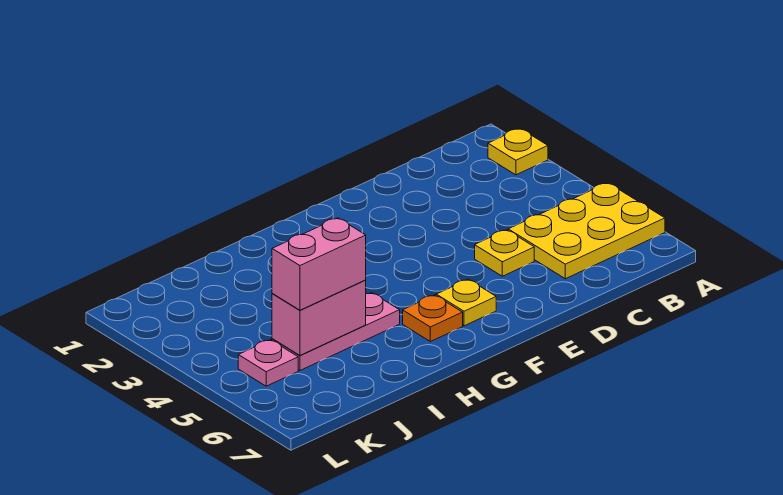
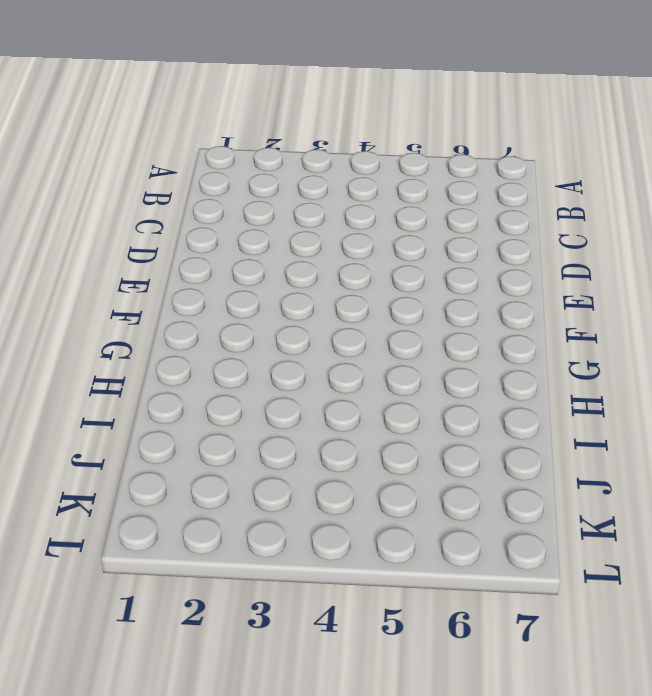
none -> yellow 1x1 plate [488,128,548,175]
none -> yellow 2x3 plate [508,183,665,279]

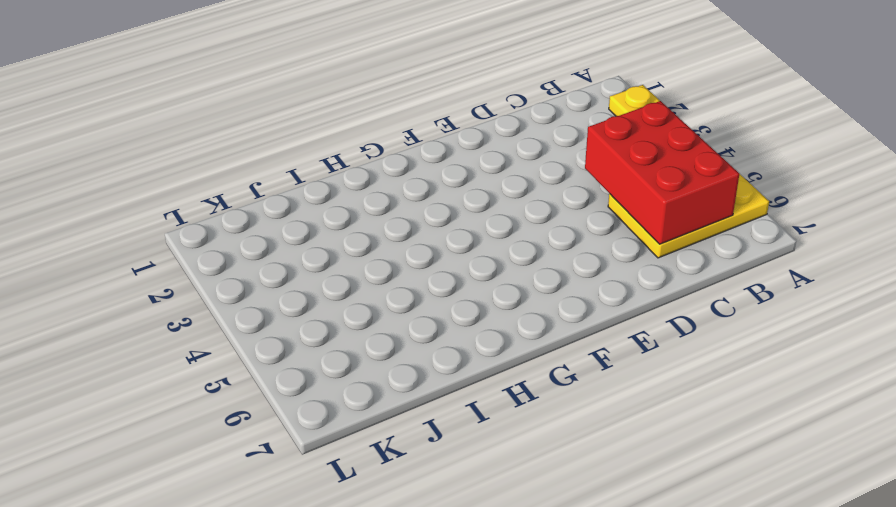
red 2x3 brick [585,101,739,244] -> none
none -> yellow 1x1 plate [475,230,534,276]
none -> yellow 1x1 plate [436,279,496,326]

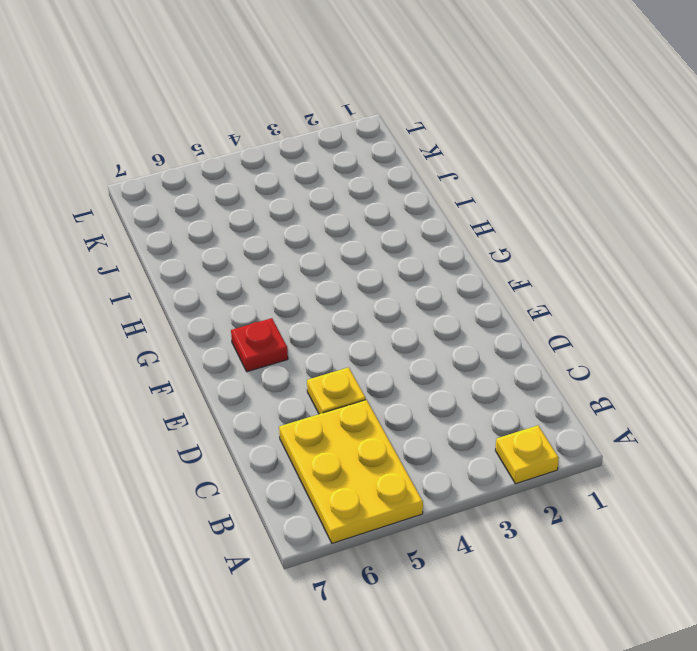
red 1x1 plate [231,318,288,372] -> yellow 1x1 plate [436,279,496,326]
none -> orange 1x1 plate [403,295,463,342]
none -> pink 1x3 plate [272,293,400,370]

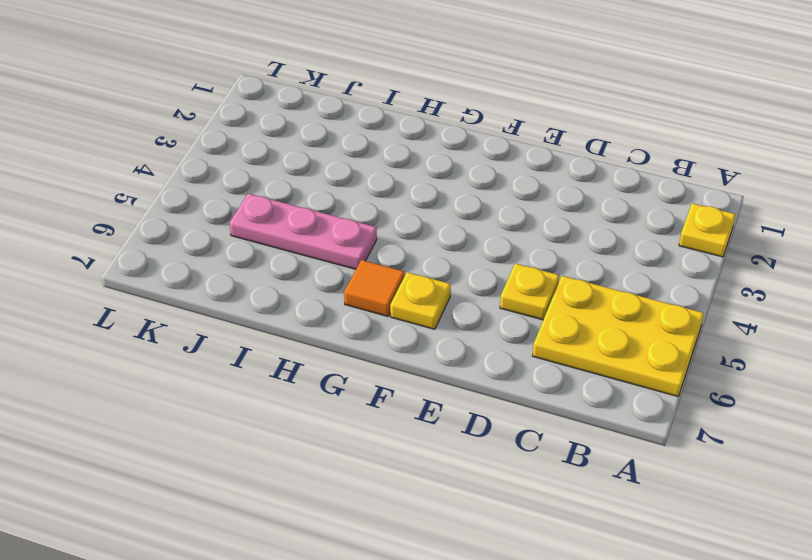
orange 1x1 tile [344,260,405,316] -> orange 1x1 plate [403,295,463,342]
none -> pink 1x1 plate [238,340,298,386]
none -> pink 1x2 brick [272,280,366,355]

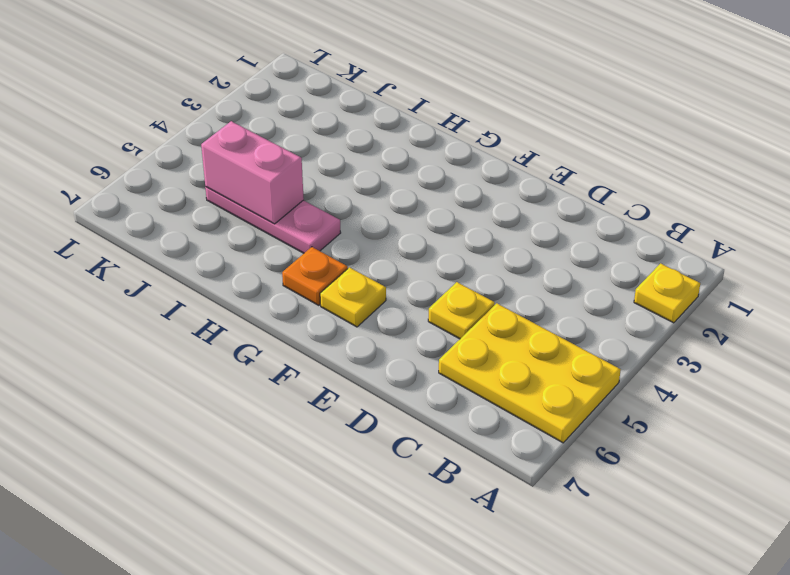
none -> pink 1x1 plate [238,340,298,386]
none -> pink 1x2 brick [272,218,366,310]

